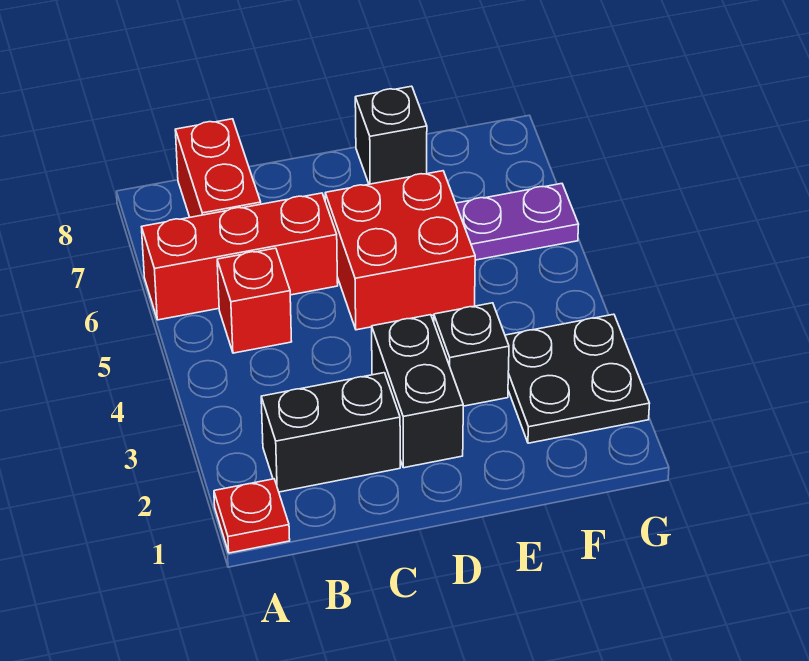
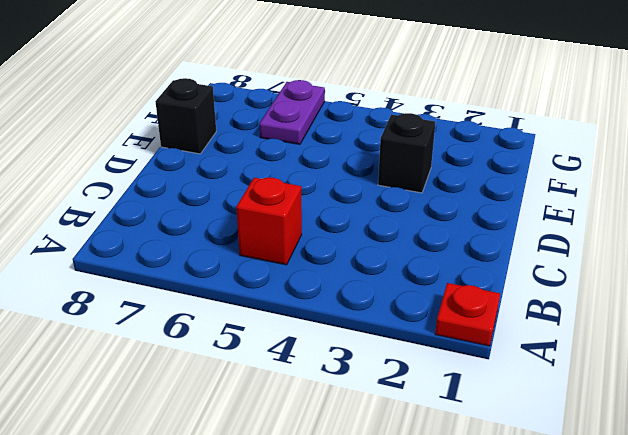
none -> red 1x3 brick [142,193,338,320]
none -> black 1x2 brick [261,373,400,492]

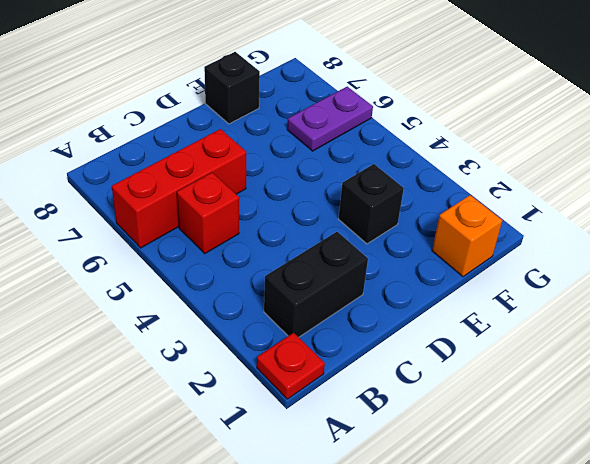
orange 1x1 brick [432,195,503,277] -> none
none -> red 1x2 brick [175,119,261,217]
none -> black 1x2 brick [372,315,463,468]

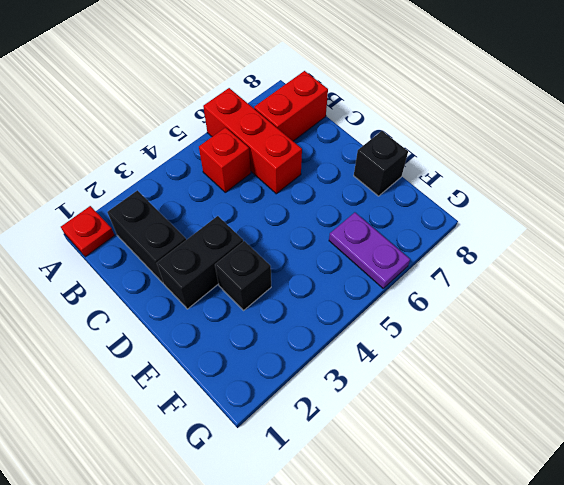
none -> red 2x2 brick [325,171,475,330]
none -> black 2x2 plate [505,314,649,443]

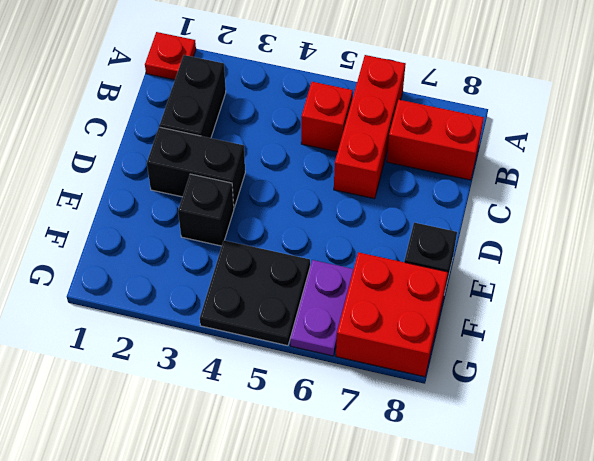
black 2x2 plate [200,240,310,346] -> black 2x2 plate moved to [505,314,649,443]
red 2x2 brick [336,252,448,377] -> red 2x2 brick moved to [325,171,475,330]

